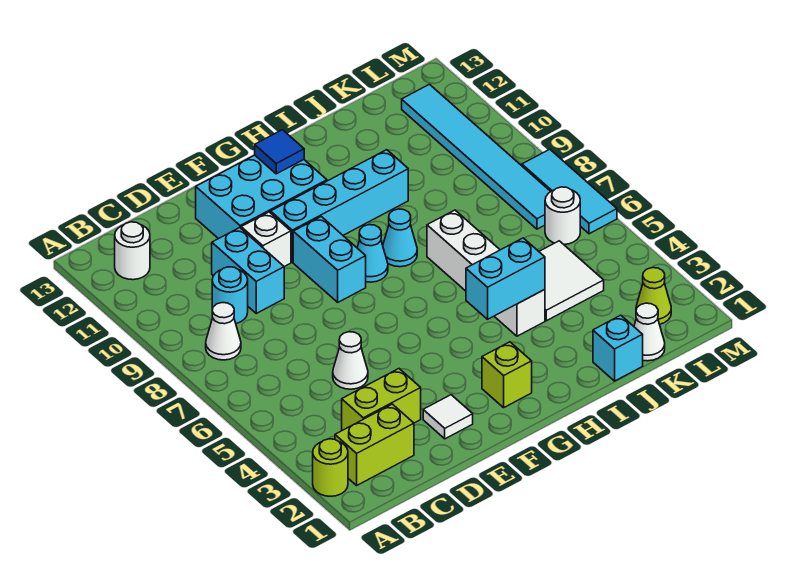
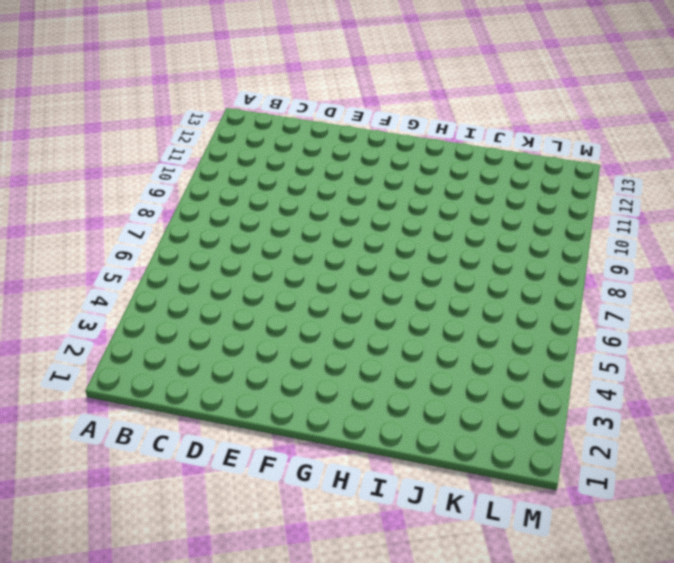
none -> lime 1x1 round brick [313,439,348,496]
none -> lime 1x2 brick [335,404,414,485]
none -> white 1x1 cone [206,303,241,360]

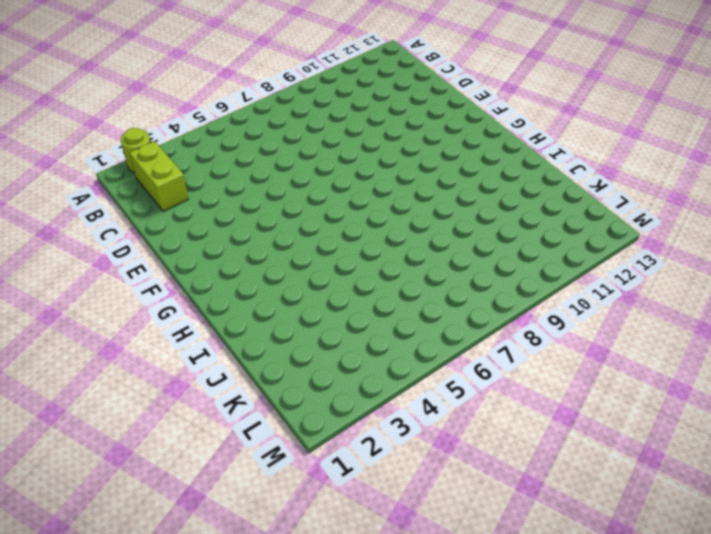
none -> white 1x1 cone [206,303,241,360]
none -> white 1x1 round brick [115,222,150,280]
none -> lime 1x2 brick [342,369,421,430]

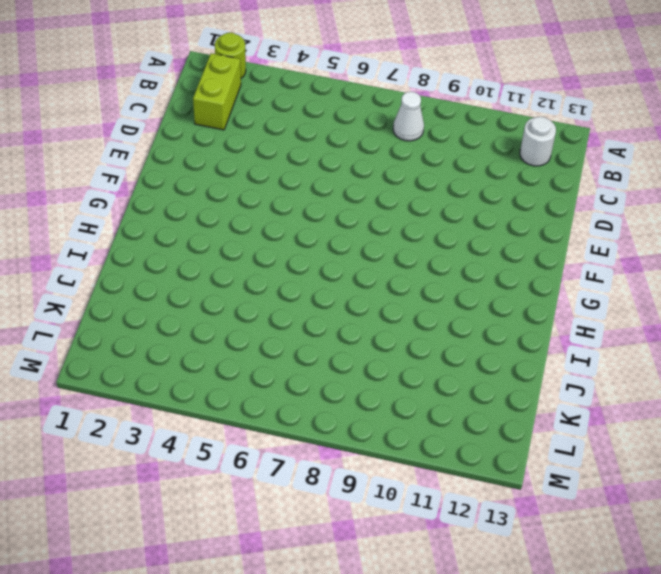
none -> lime 1x2 brick [342,369,421,430]
none -> cyan 1x1 round brick [212,267,248,324]
none -> white 1x1 cone [333,332,368,389]

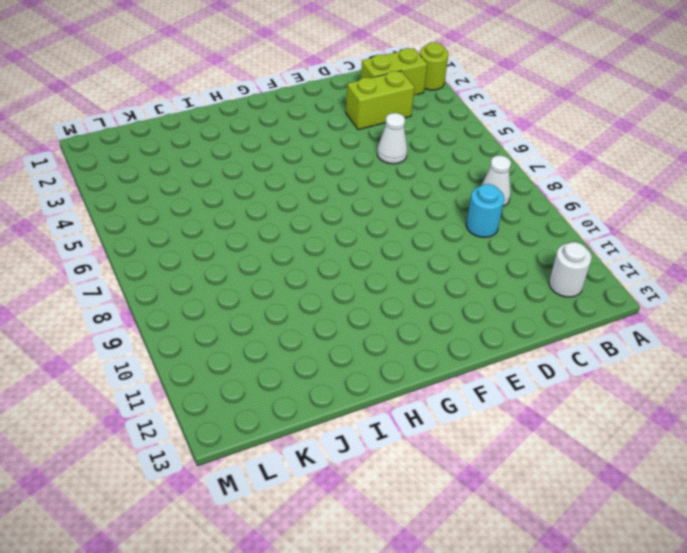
none -> cyan 1x2 brick [212,228,284,313]
none -> white 1x1 tile [423,395,473,439]
none -> white 1x1 brick [241,212,291,267]

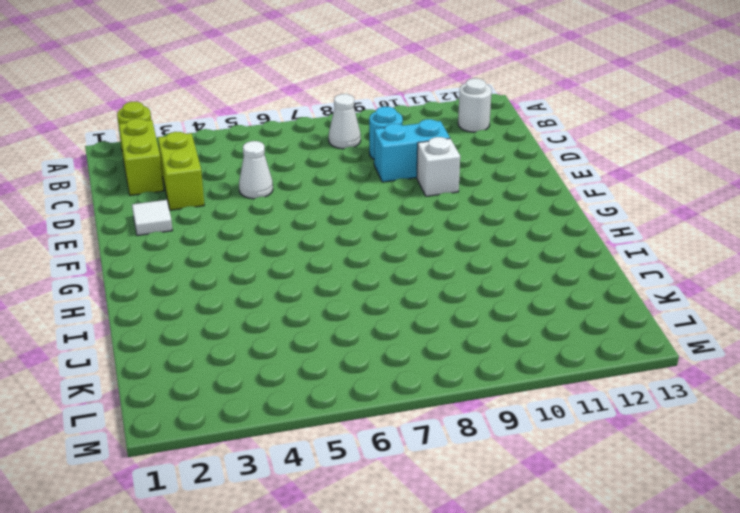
none -> cyan 2x3 brick [196,155,327,239]
none -> cyan 1x2 brick [293,217,366,302]
none -> cyan 1x4 brick [271,150,408,262]

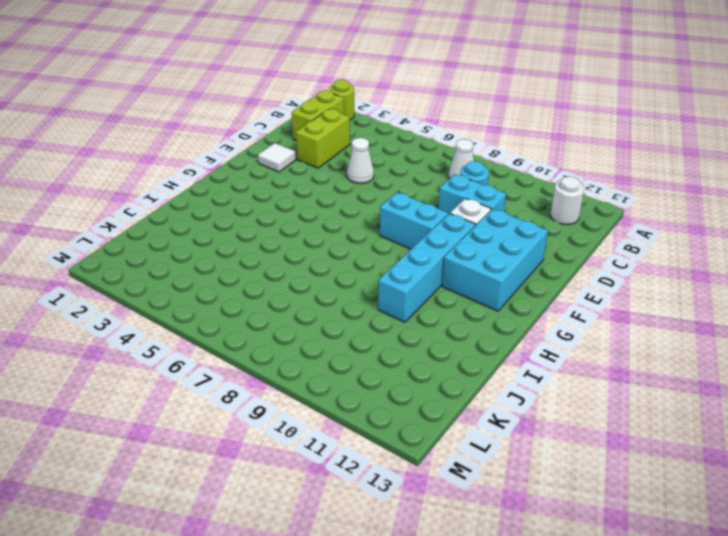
none -> lime 1x1 brick [482,342,532,408]
none -> cyan 1x1 cone [357,225,388,282]
none -> cyan 1x1 cone [383,209,417,267]

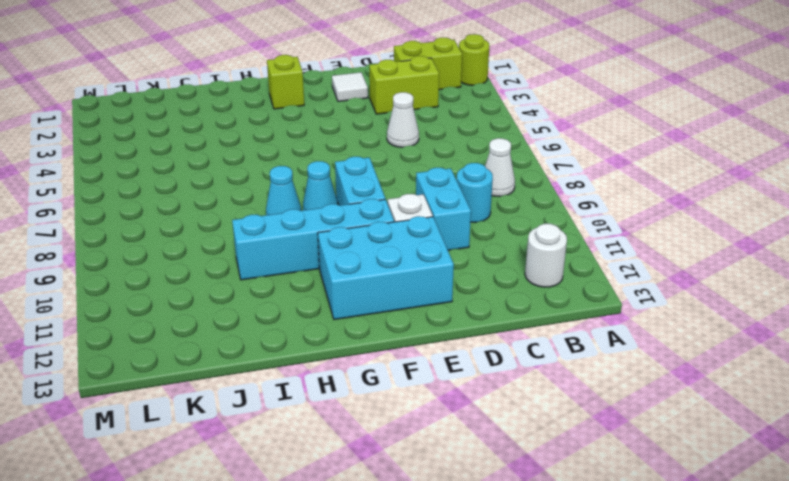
none -> white 1x4 brick [427,210,545,336]
none -> cyan 1x1 brick [593,315,643,381]
none -> white 2x2 tile [539,241,604,321]

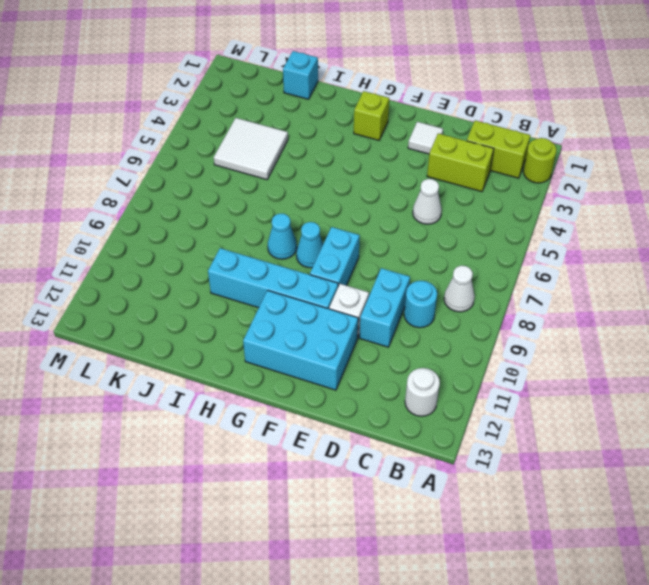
none -> white 1x4 brick [427,210,545,336]
none -> white 1x1 cone [634,303,665,361]
none -> lime 1x1 cone [636,268,671,324]

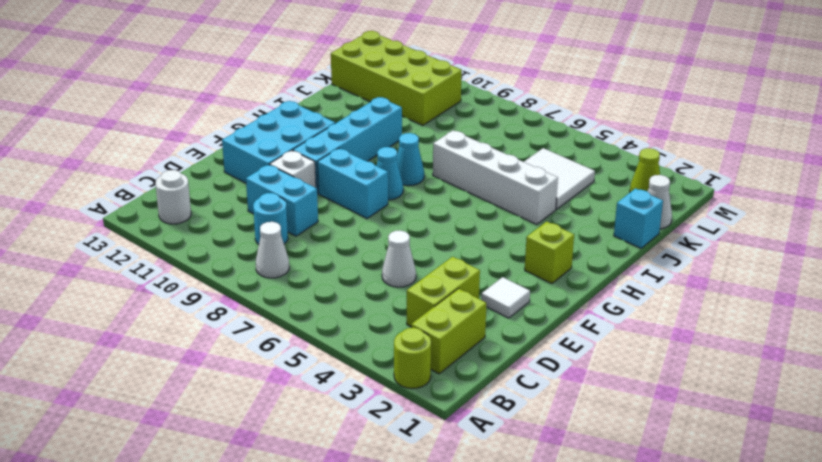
lime 2x4 brick [331,31,462,125] -> cyan 1x6 tile [402,84,551,229]
none -> white 1x1 round brick [545,187,580,244]
none -> cyan 1x3 tile [522,149,617,234]
none -> blue 1x1 tile [255,130,304,174]

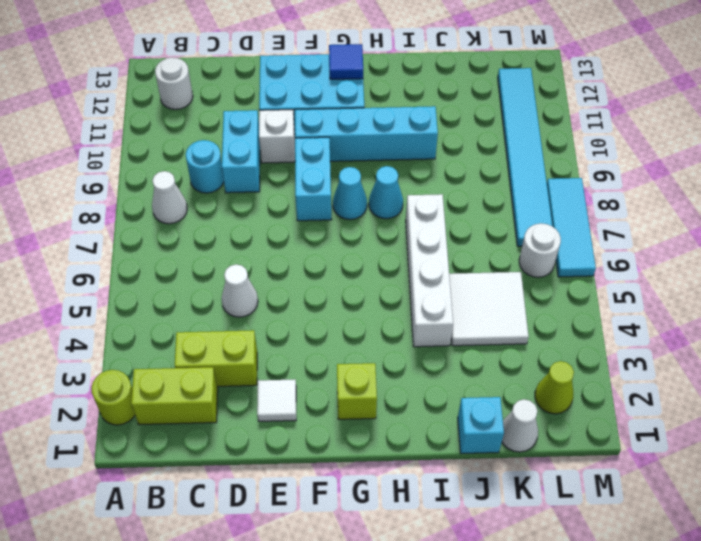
none -> cyan 1x2 brick [466,238,545,319]

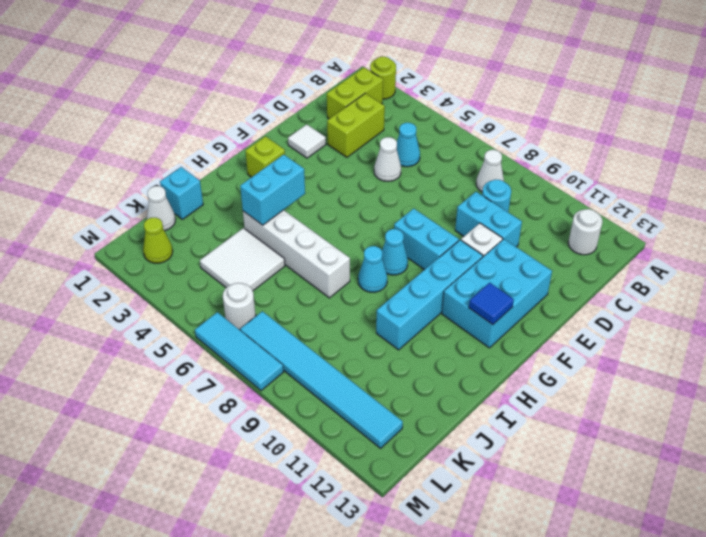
cyan 1x1 cone [397,123,420,167] -> none

